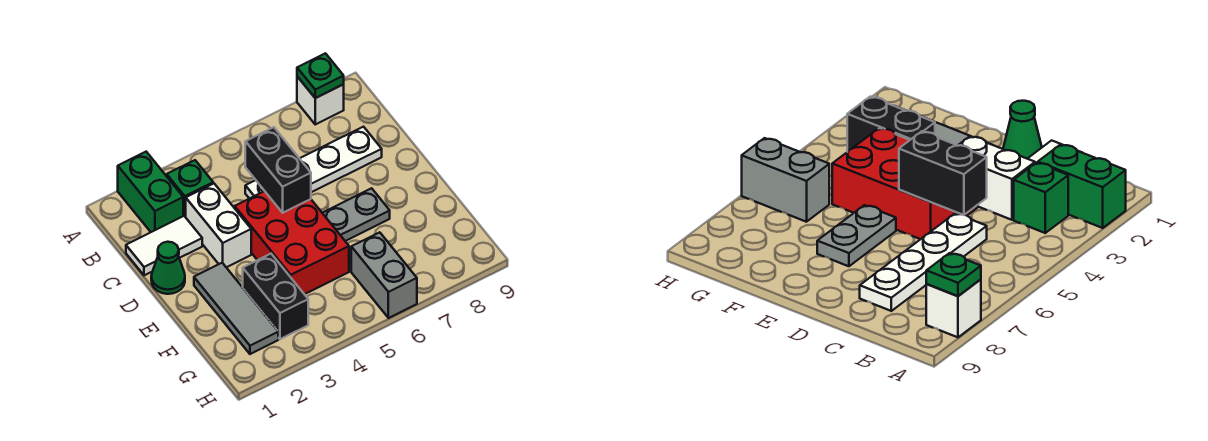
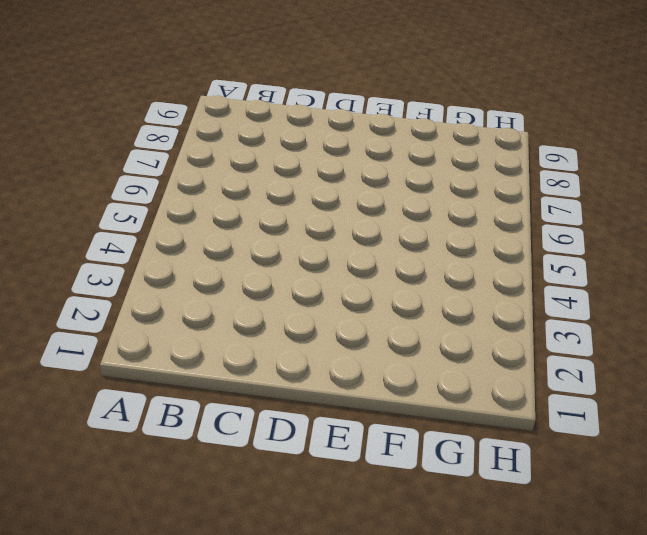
none -> green 1x2 brick [118,152,183,232]
none -> white 1x1 brick [297,77,344,124]
none -> green 1x1 brick [167,160,213,217]

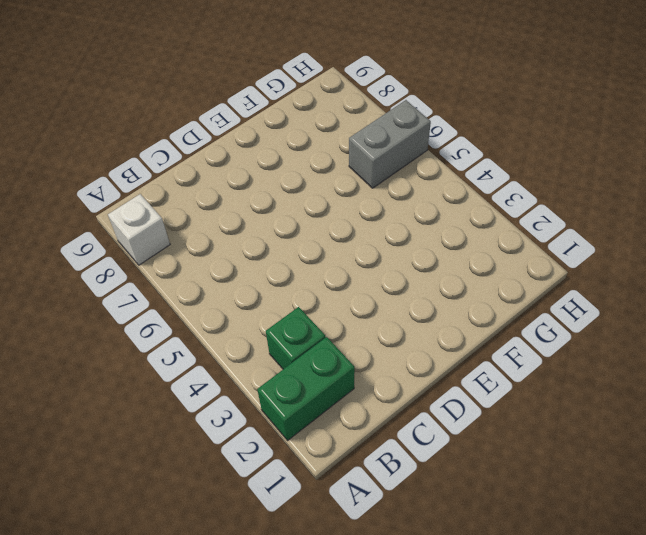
none -> white 1x2 tile [126,216,202,275]
none -> white 1x2 brick [186,183,251,267]
none -> white 1x4 plate [245,127,382,199]

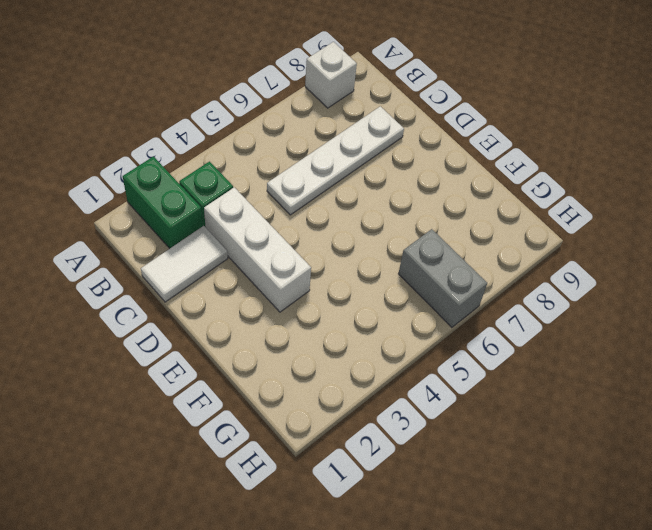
white 1x3 brick [204,187,311,312] -> white 1x2 brick [186,183,251,267]
none -> green 1x1 cone [151,242,185,294]
none -> red 2x3 brick [235,191,349,294]
none -> grey 1x3 tile [194,263,278,354]

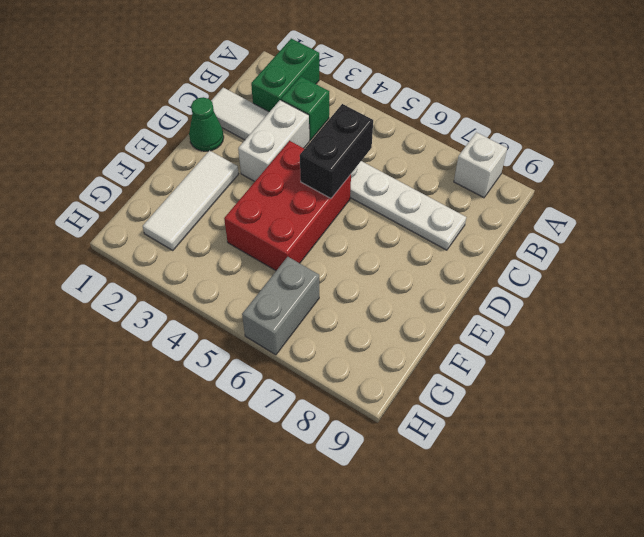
white 1x3 tile [143,151,238,251] -> grey 1x3 tile [194,263,278,354]
none -> grey 1x2 plate [323,188,390,241]
none -> black 1x2 brick [243,254,308,339]
none -> green 1x1 plate [297,53,344,98]

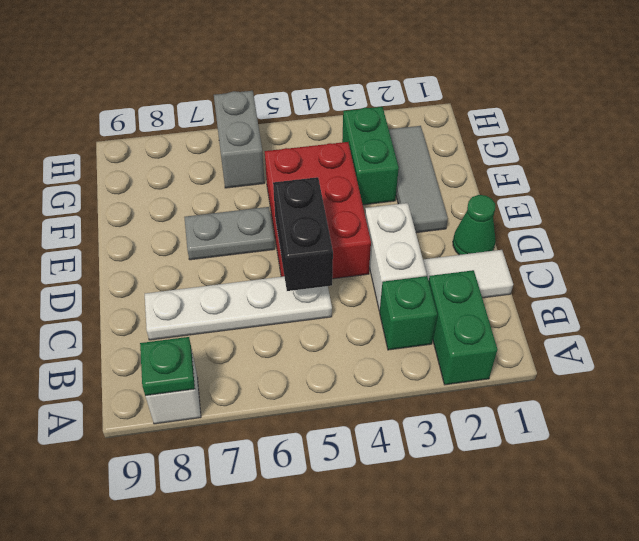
green 1x2 brick [342,107,399,205] -> black 1x2 brick [243,254,308,339]

